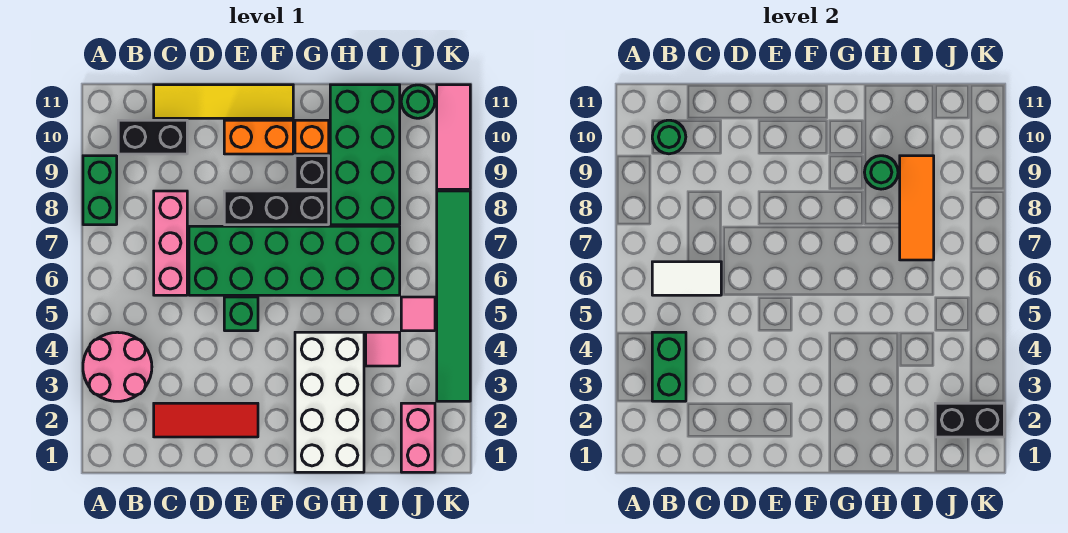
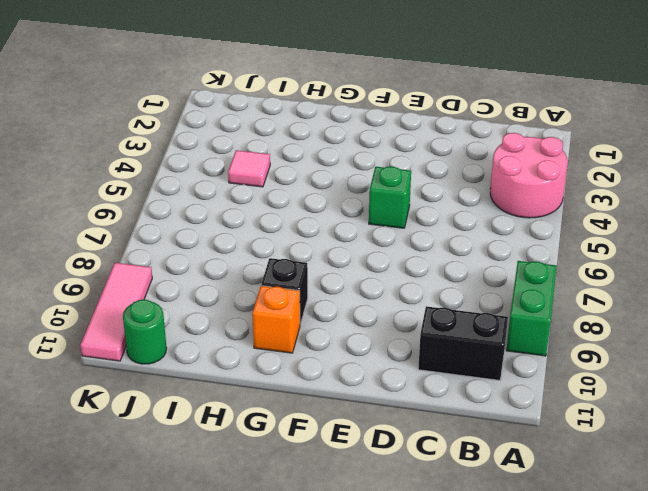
none -> red 1x3 tile [154,403,258,437]
none -> pink 1x3 brick [154,191,187,295]
none -> yellow 1x4 tile [154,85,293,118]

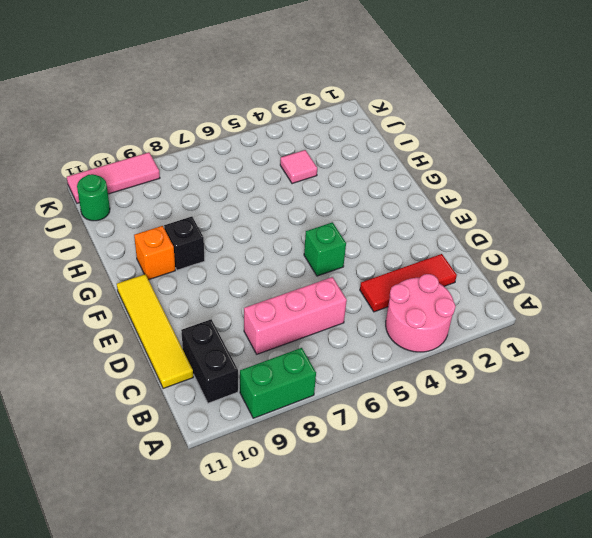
red 1x3 tile [360,254,457,312] -> red 1x3 tile turned to [154,403,258,437]
none -> green 2x6 brick [189,226,400,295]
none -> black 1x3 brick [224,191,329,225]
none -> orange 1x2 brick [224,120,293,154]

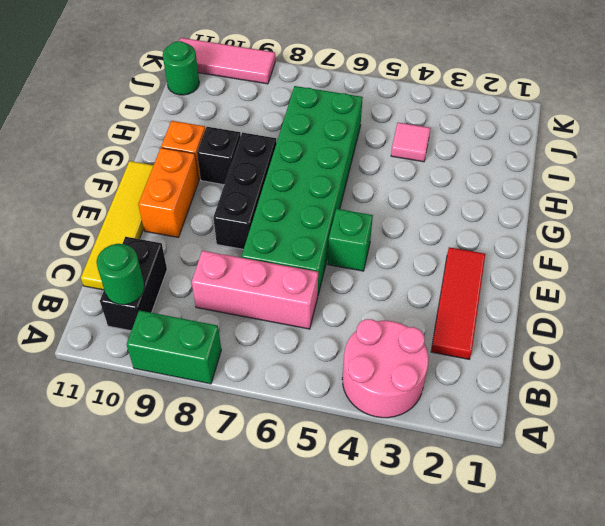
none -> white 2x4 brick [295,332,364,472]
none -> green 2x4 brick [330,85,400,225]
none -> pink 1x2 brick [401,403,435,472]

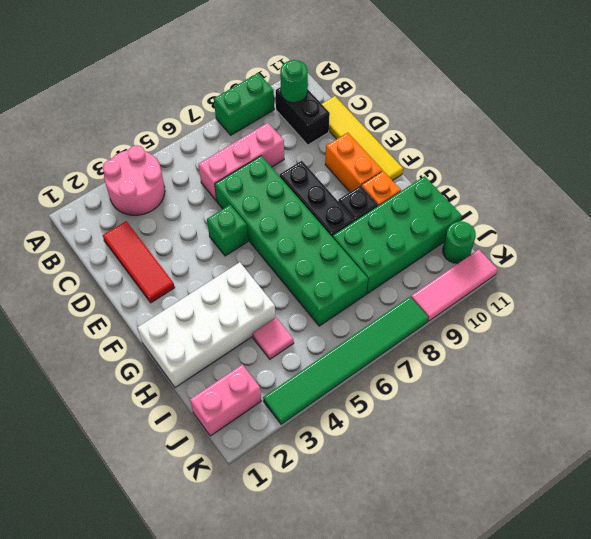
none -> pink 1x1 tile [401,297,435,331]
none -> green 1x2 brick [652,332,686,401]
none -> white 1x2 tile [652,262,721,295]

